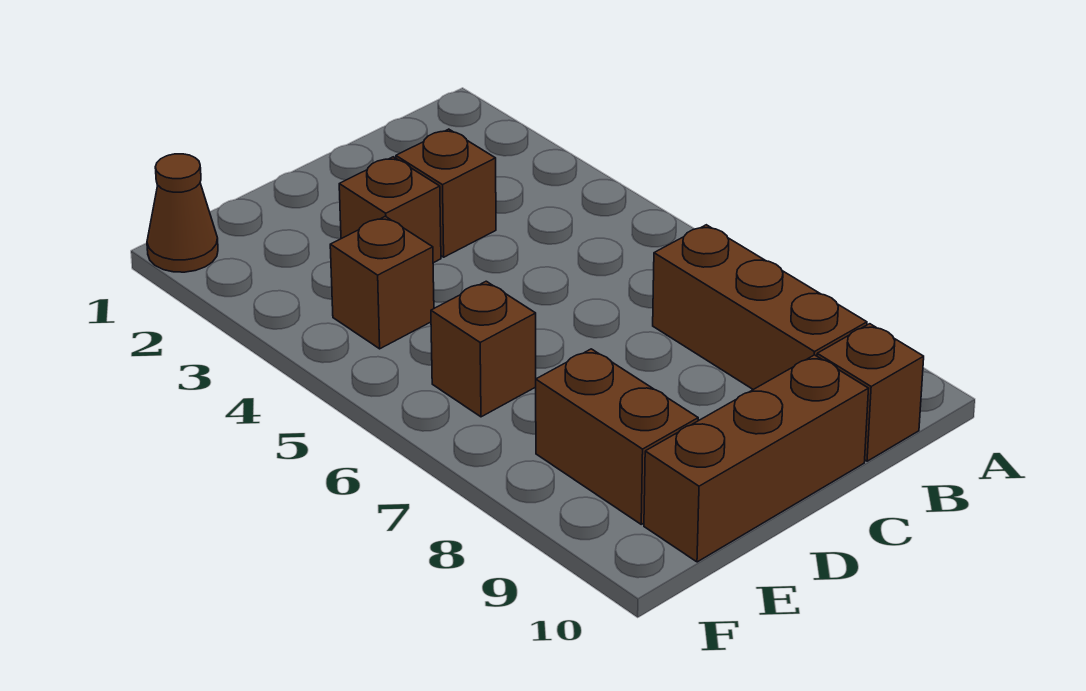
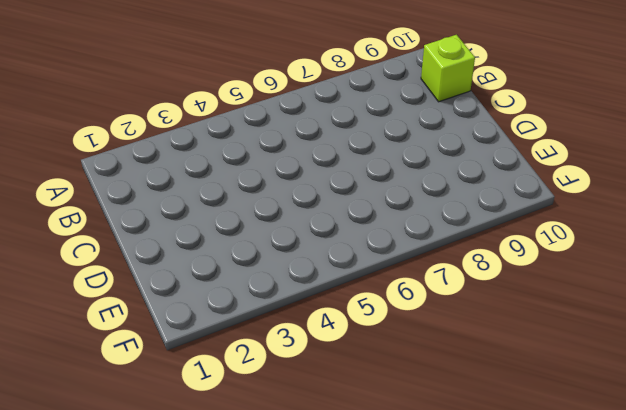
lime 1x1 brick [421,35,475,102] -> brown 1x1 brick [817,324,924,461]
none -> brown 1x3 brick [653,225,867,390]
none -> brown 1x1 brick [396,129,496,257]

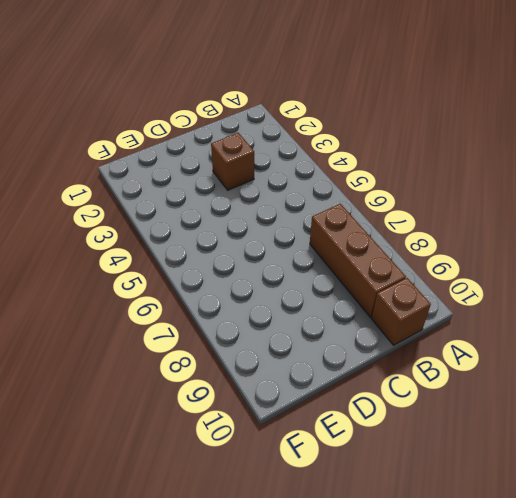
none -> brown 1x3 brick [644,355,869,562]
none -> brown 1x1 brick [339,157,441,263]

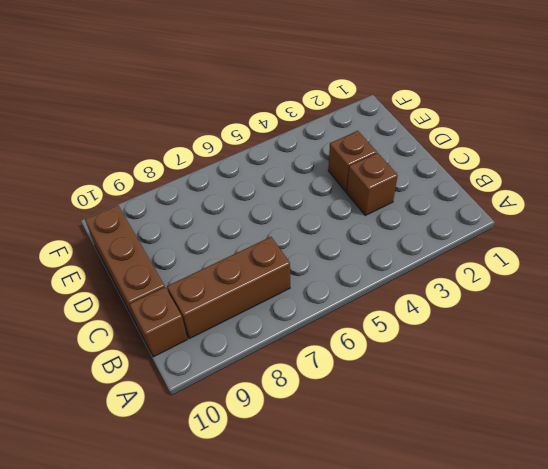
none -> brown 1x1 brick [330,216,434,349]
none -> brown 1x1 brick [431,281,536,417]

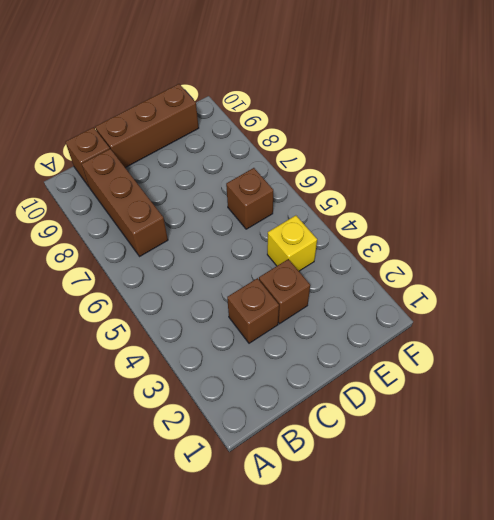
yellow 1x1 brick [267,215,317,271] -> brown 1x1 brick [330,216,434,349]
none -> brown 1x2 brick [536,349,698,524]
none -> brown 1x1 cone [147,154,218,272]

